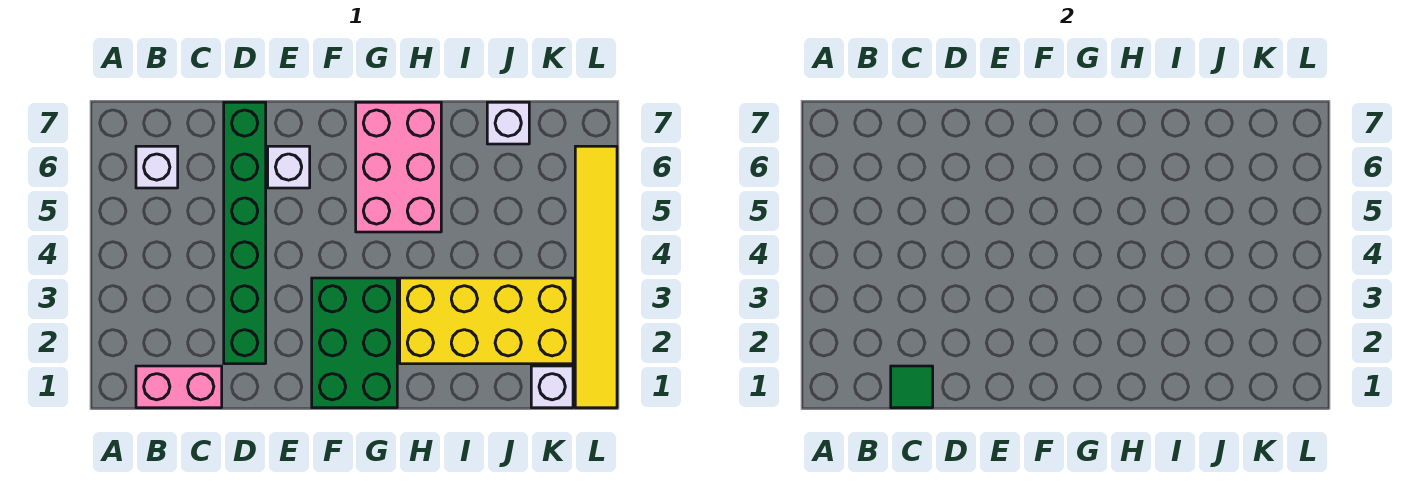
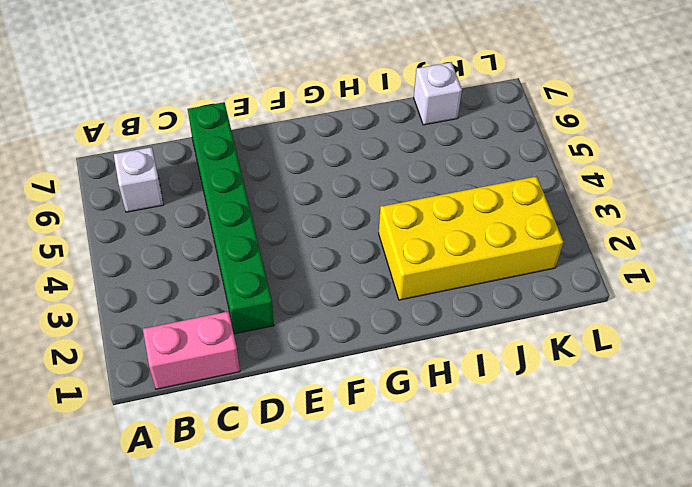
none -> white 1x1 brick [268,146,310,188]
none -> green 2x3 brick [312,278,397,408]

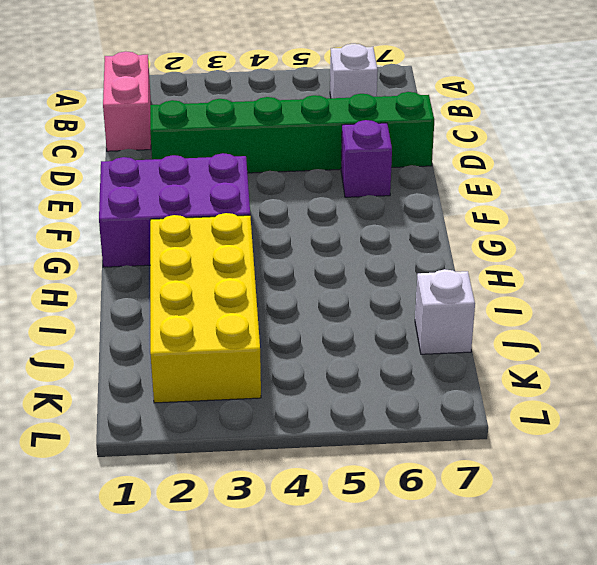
purple 1x1 brick [341,120,392,197] -> white 1x1 brick [268,146,310,188]
purple 2x3 brick [99,153,250,267] -> green 2x3 brick [312,278,397,408]
none -> pink 2x3 brick [356,102,441,232]
none -> white 1x1 brick [531,366,573,408]

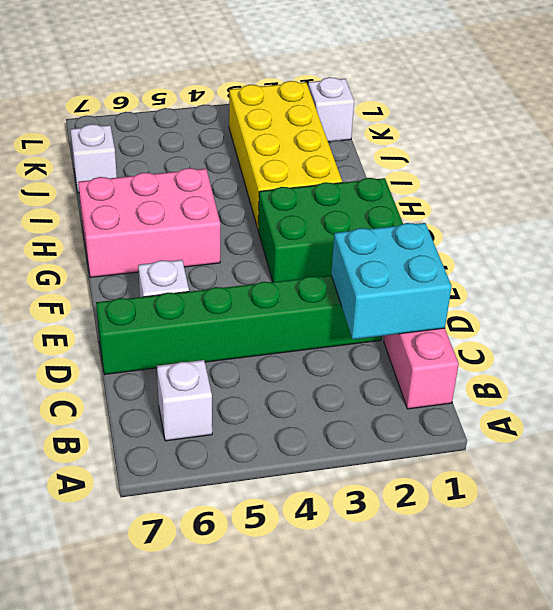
cyan 2x2 brick [331,223,452,339] -> green 1x1 tile [891,366,933,408]
none -> yellow 1x6 tile [575,146,617,408]

